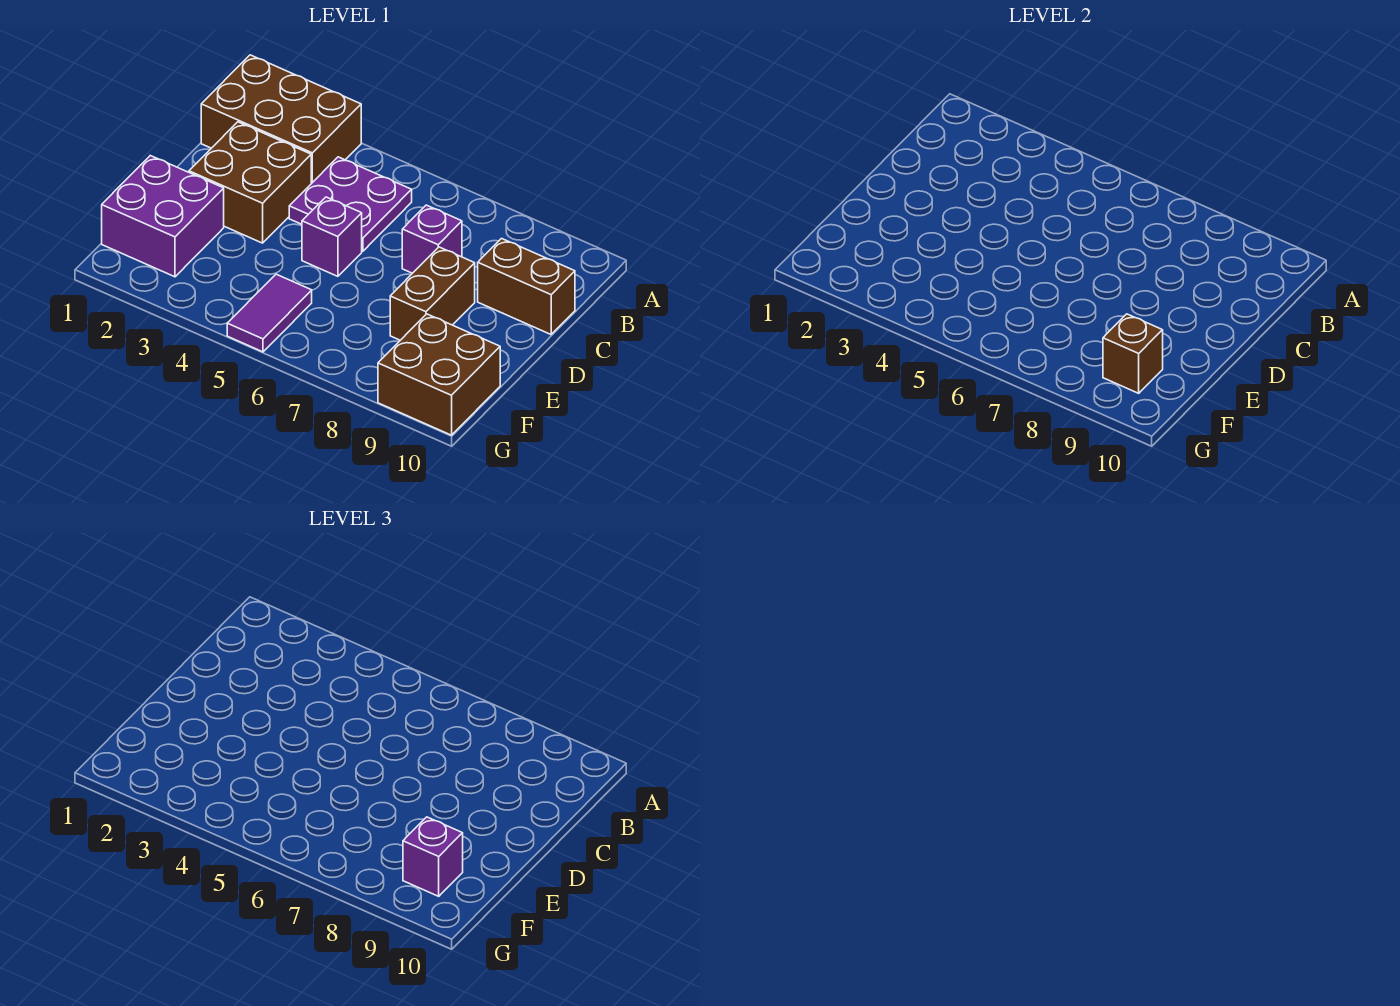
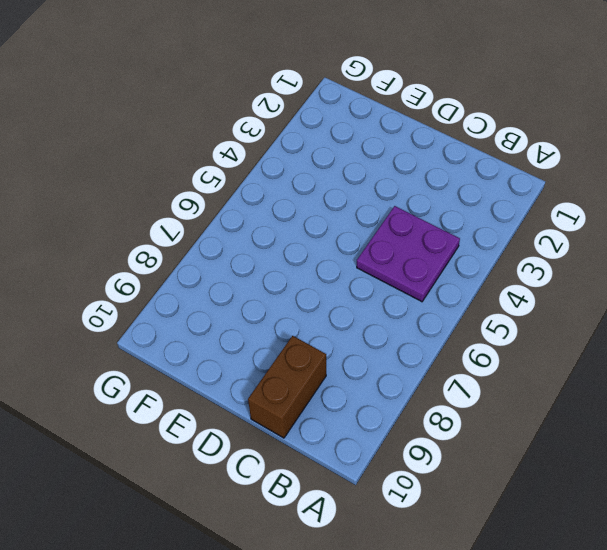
none -> brown 2x3 brick [201,55,361,184]
none -> brown 2x2 brick [189,122,311,243]
none -> purple 1x1 brick [402,205,462,273]

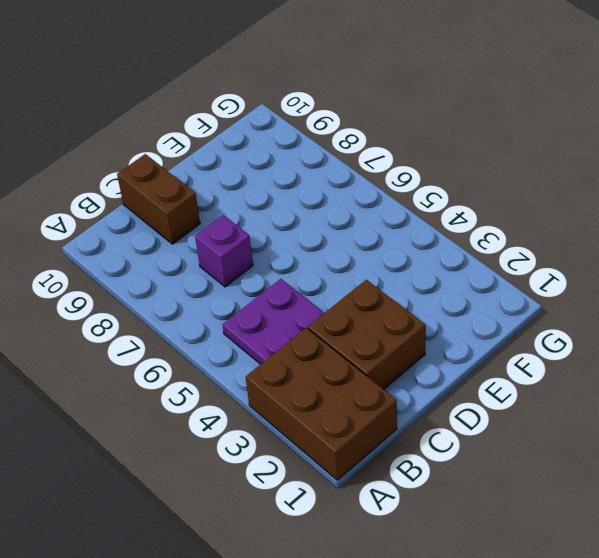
none -> purple 1x1 brick [302,197,362,276]
none -> brown 1x2 brick [390,247,475,340]
none -> purple 2x2 brick [102,156,224,277]

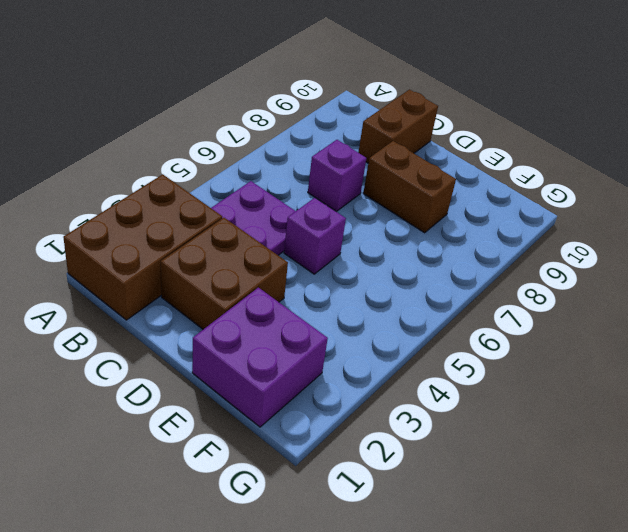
none -> purple 1x2 tile [227,274,312,352]
none -> brown 2x2 brick [378,314,500,435]
none -> brown 1x1 brick [1103,314,1163,393]

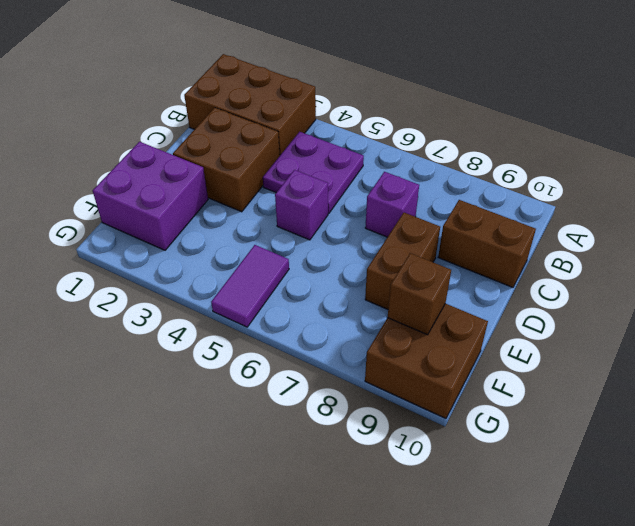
none -> purple 1x1 brick [403,817,463,896]

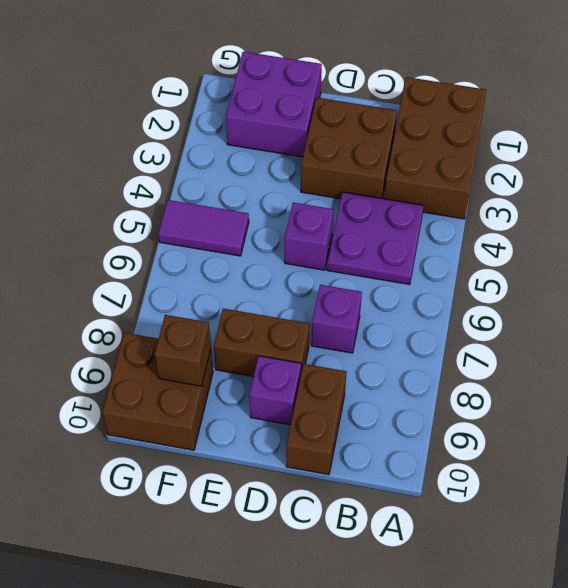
purple 1x1 brick [249,356,301,425] -> purple 1x1 brick moved to [403,817,463,896]

